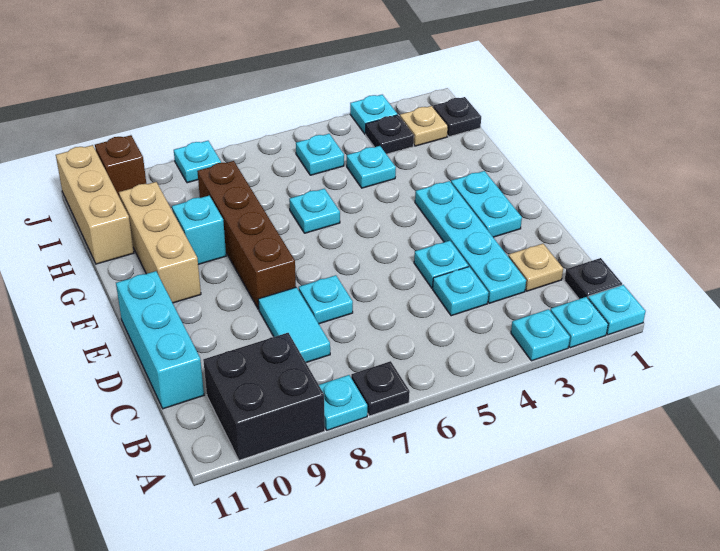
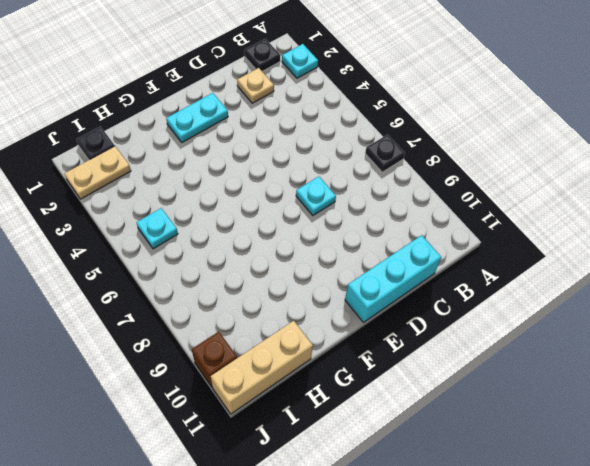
tan 1x2 plate [64,146,131,199] -> tan 1x1 plate [400,106,448,146]
none -> cyan 1x1 plate [588,285,646,335]
none -> cyan 1x1 plate [511,309,570,361]
none -> cyan 1x1 plate [319,375,367,430]

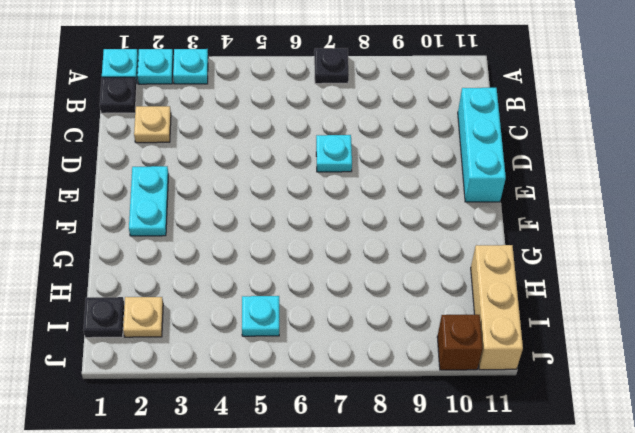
none -> cyan 1x1 plate [319,375,367,430]
none -> black 2x2 brick [203,333,325,460]
none -> cyan 1x4 plate [415,181,526,303]

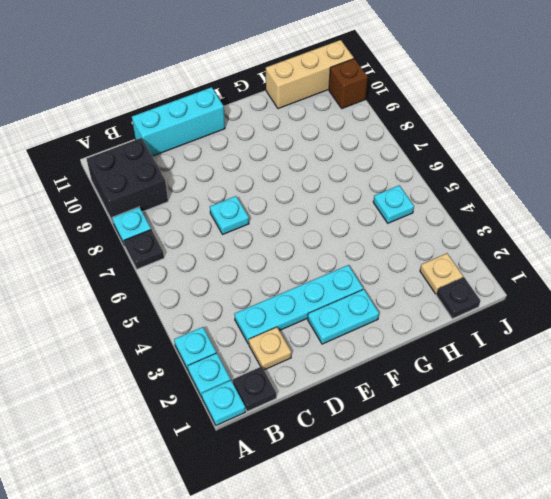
none -> cyan 1x1 plate [433,267,488,316]
none -> cyan 1x2 tile [258,287,330,363]
none -> cyan 1x1 plate [414,241,468,288]

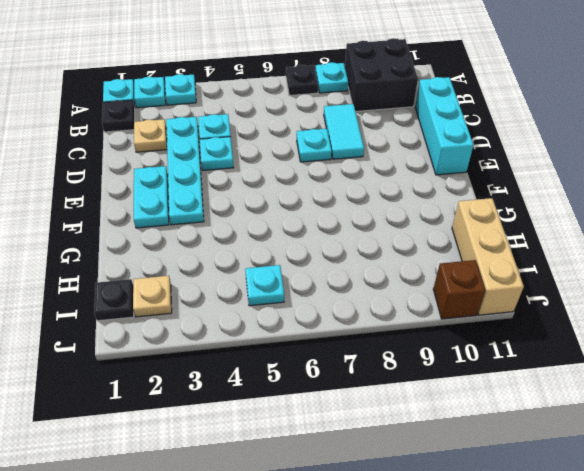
none -> brown 1x4 brick [197,161,296,309]
none -> tan 1x3 brick [119,182,201,303]
none -> cyan 1x1 plate [289,189,340,233]

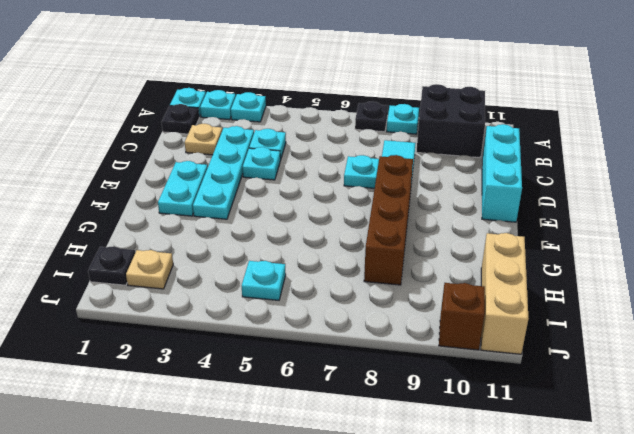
none -> tan 1x3 brick [119,182,201,303]
none -> cyan 1x1 plate [289,189,340,233]
none -> cyan 1x1 brick [172,196,226,264]

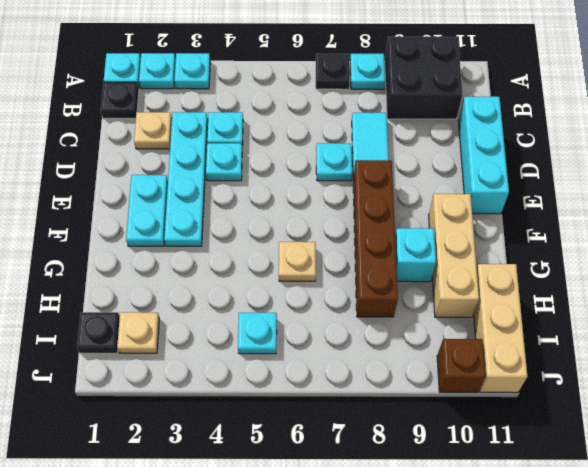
tan 1x1 plate [279,242,316,281] -> cyan 1x1 plate [289,189,340,233]
none -> cyan 1x1 plate [347,146,396,188]
none -> black 1x1 plate [366,115,414,154]
none -> cyan 1x1 plate [350,95,397,134]

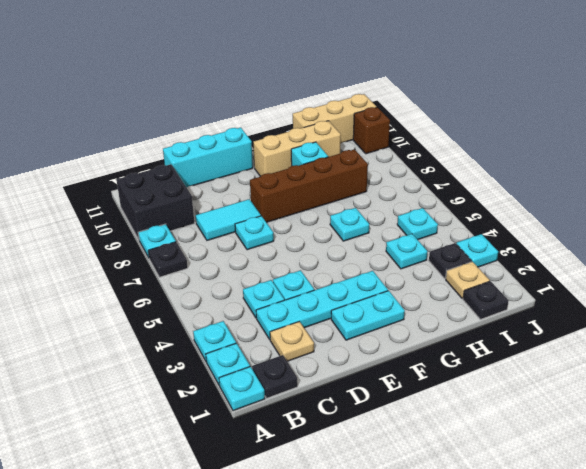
none -> cyan 1x1 plate [174,141,221,183]

